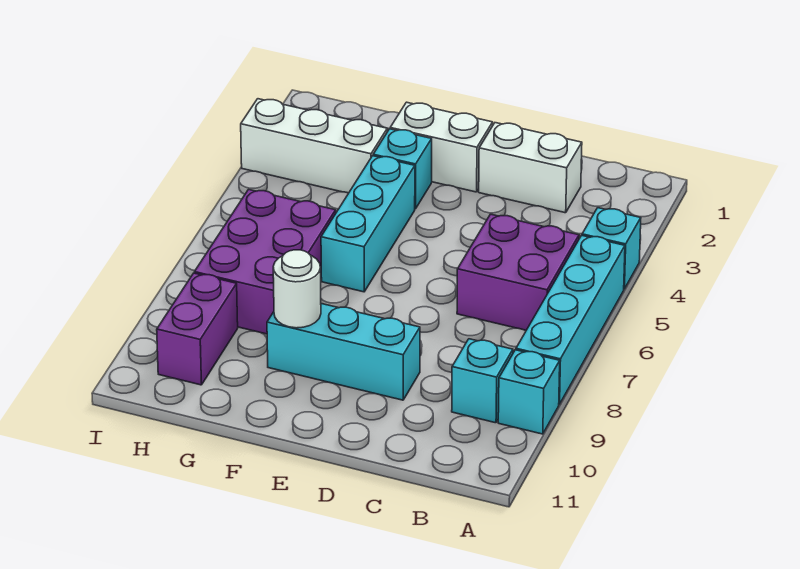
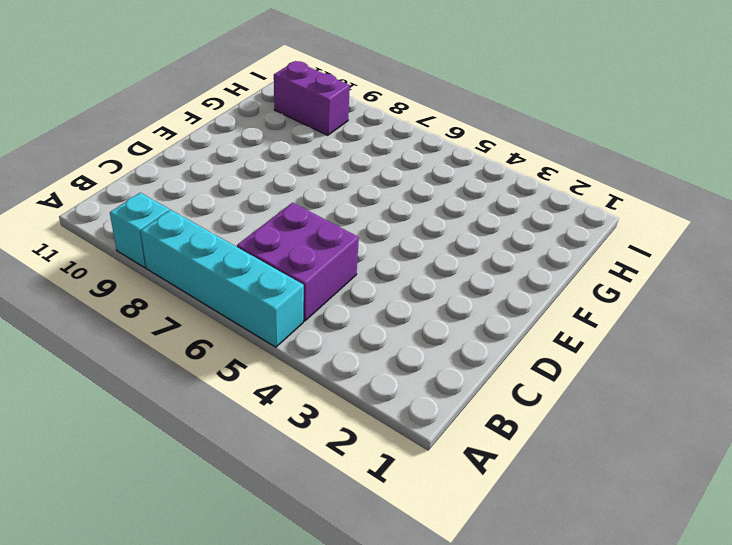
none -> cyan 1x1 brick [582,208,641,289]
none -> cyan 1x1 brick [452,339,513,423]
none -> white 1x2 brick [479,123,582,213]

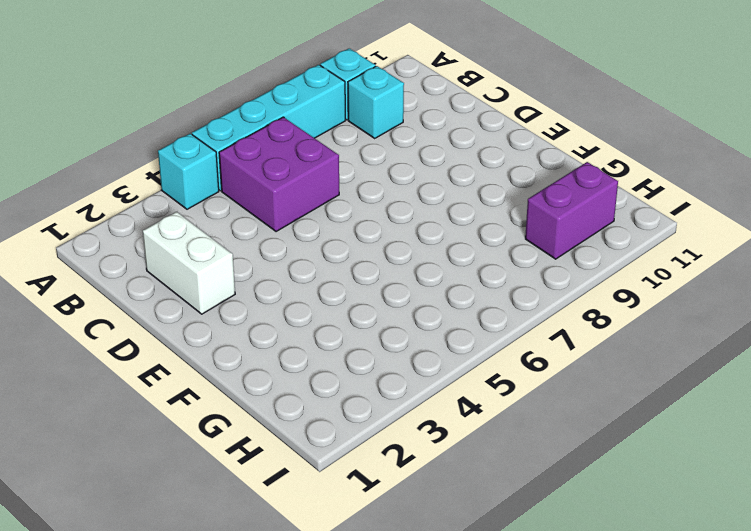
none -> cyan 1x3 brick [267,304,420,400]
none -> white 1x2 brick [390,102,493,192]
none -> cyan 1x1 brick [373,129,432,209]

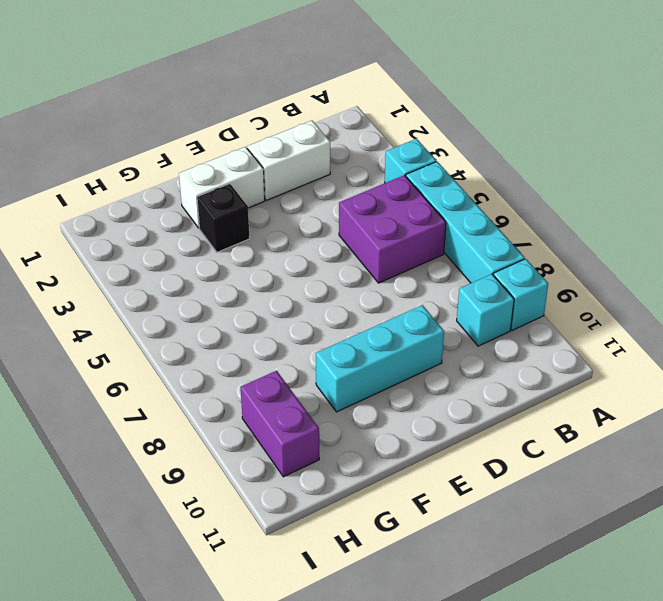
black 1x1 brick [197,184,250,252] -> cyan 1x1 brick [373,129,432,209]
none -> cyan 1x3 brick [321,156,415,292]
none -> white 1x3 brick [241,99,387,193]
none -> purple 2x3 brick [194,189,336,334]

